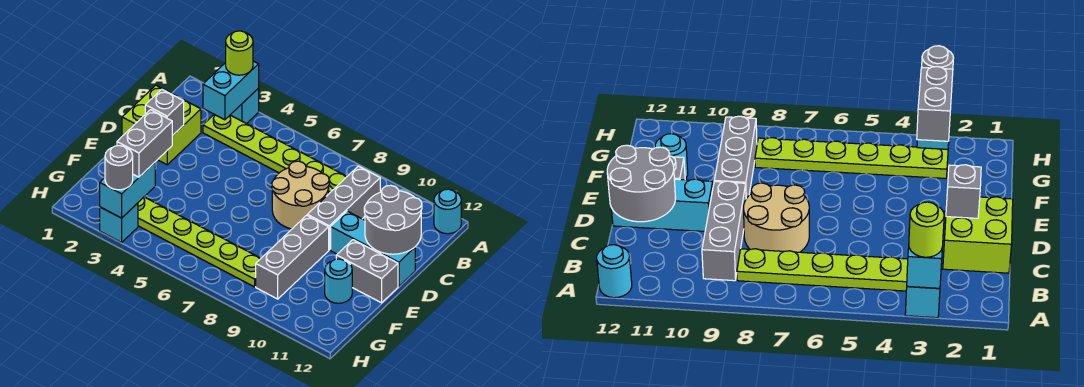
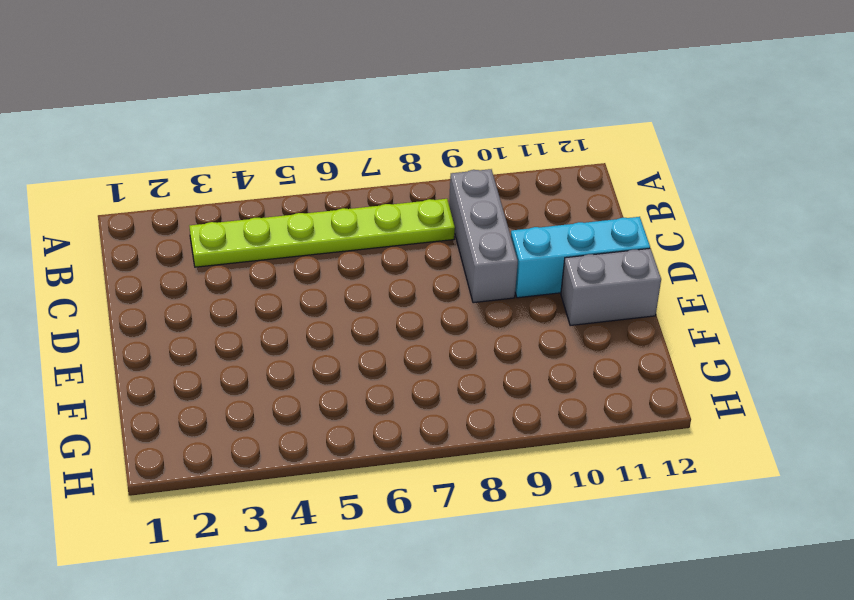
none -> cyan 1x1 brick [231,89,259,124]
none -> cyan 1x1 round brick [434,189,461,234]
none -> lime 2x2 brick [122,85,201,165]

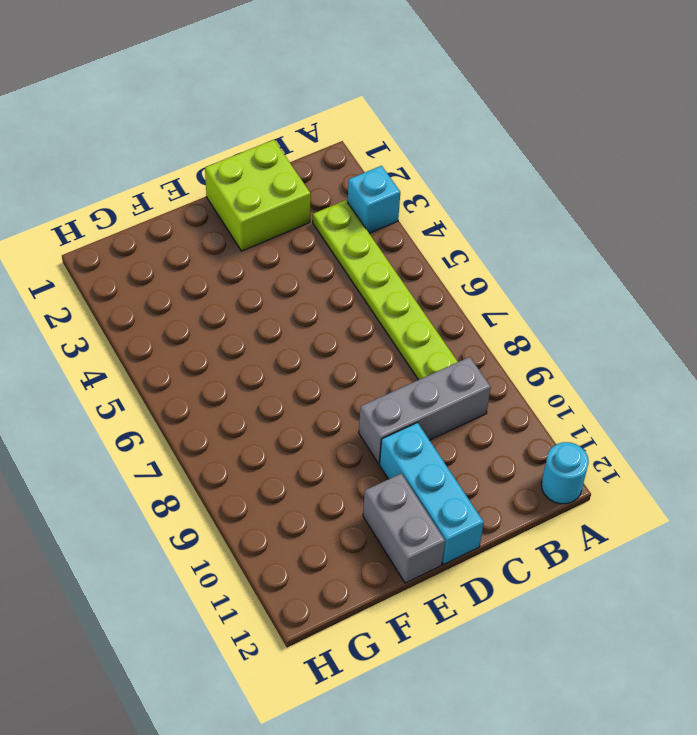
none -> tan 2x2 round brick [272,161,329,229]
none -> grey 1x3 brick [256,215,329,299]
none -> cyan 1x1 round brick [325,259,352,303]

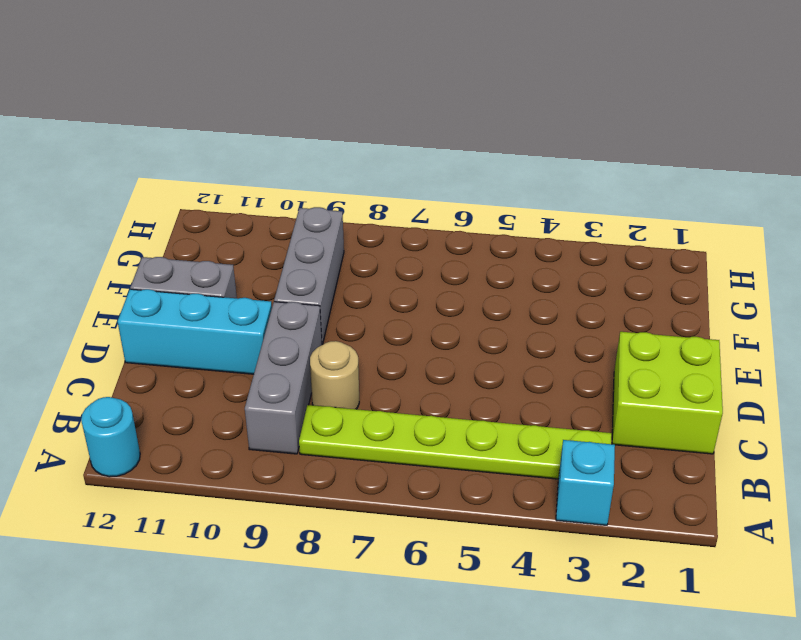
tan 1x1 round brick [310,341,359,409] -> tan 2x2 round brick [272,161,329,229]
none -> cyan 1x1 round brick [325,259,352,303]
none -> lime 1x6 plate [138,197,261,287]
none -> cyan 1x1 brick [100,203,138,242]

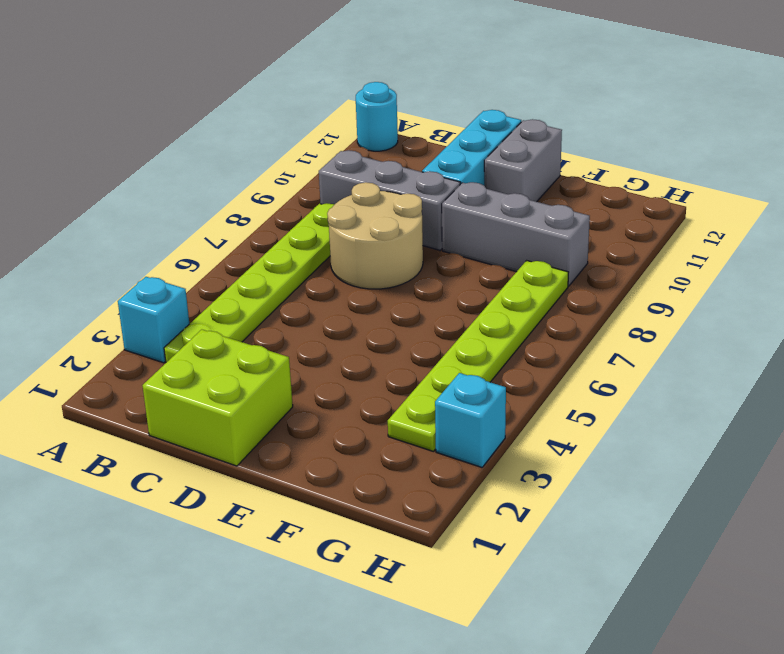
none -> cyan 1x1 round brick [325,259,352,303]
none -> cyan 1x2 brick [203,61,259,120]
none -> grey 2x2 round brick [364,185,422,254]

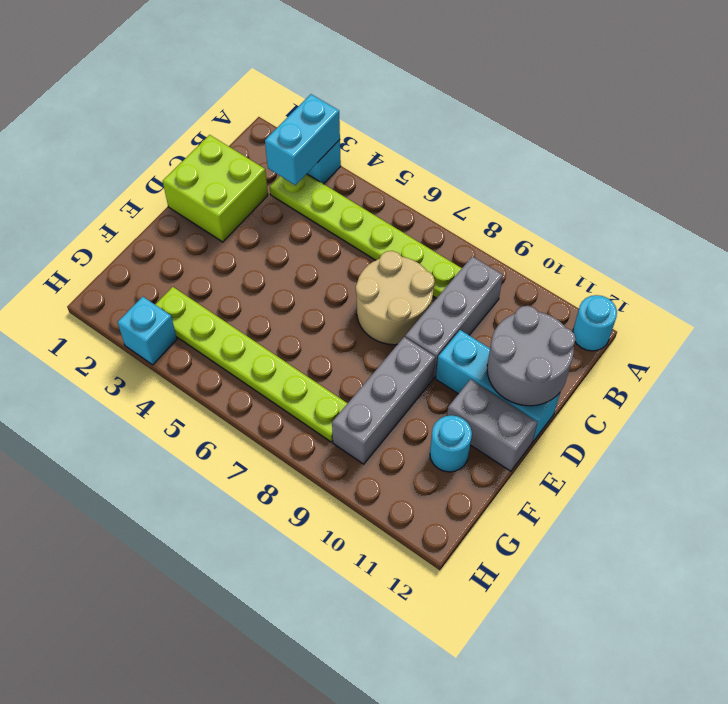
none -> grey 1x1 brick [145,89,184,136]
none -> cyan 1x2 brick [100,162,155,218]
none -> lime 1x1 round brick [226,31,253,75]

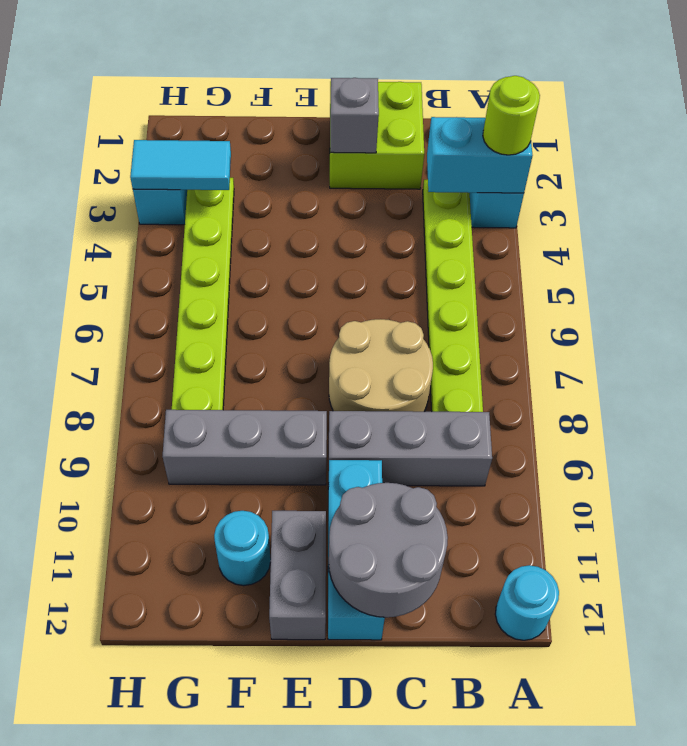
cyan 1x2 tile [130,140,231,190] -> cyan 1x2 brick [100,162,155,218]
none -> grey 1x2 brick [117,110,172,177]
none -> grey 1x1 round brick [105,146,133,190]

